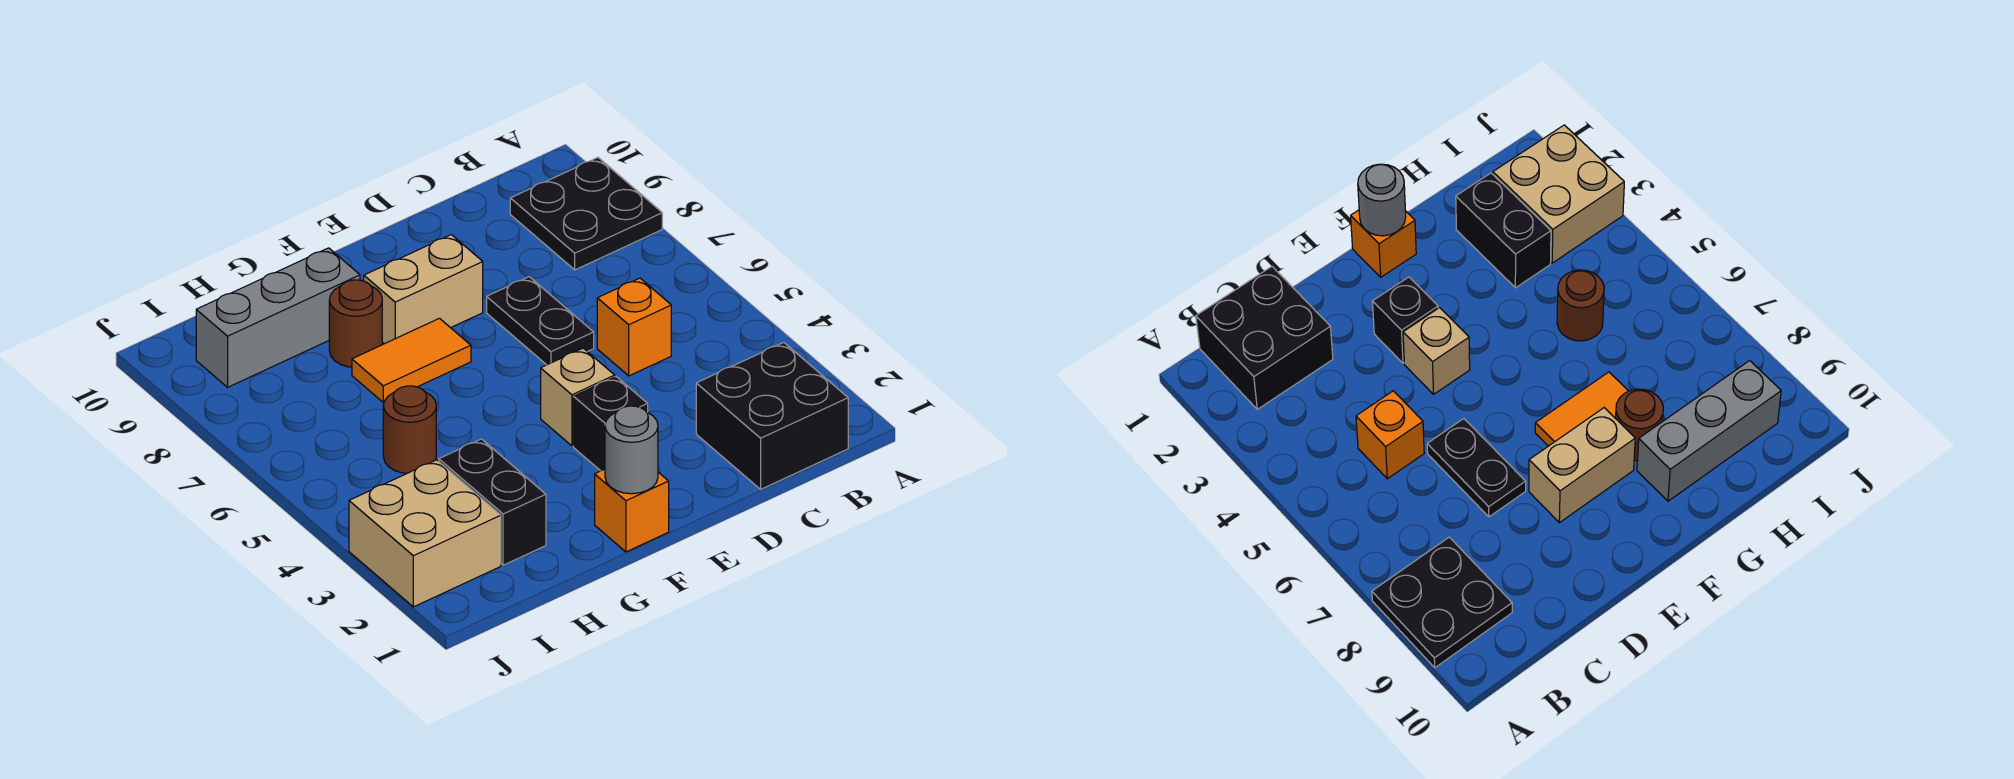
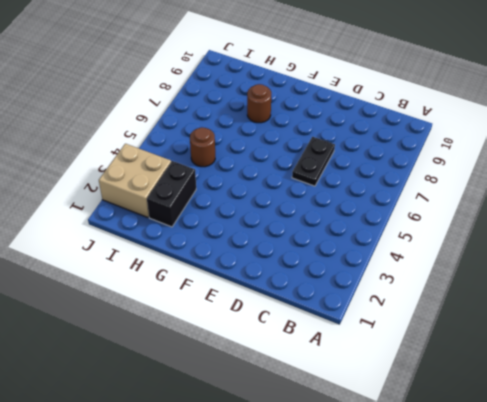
none -> black 2x2 plate [510,158,662,270]
none -> black 2x2 brick [696,342,848,489]
none -> orange 1x1 brick [597,278,671,376]

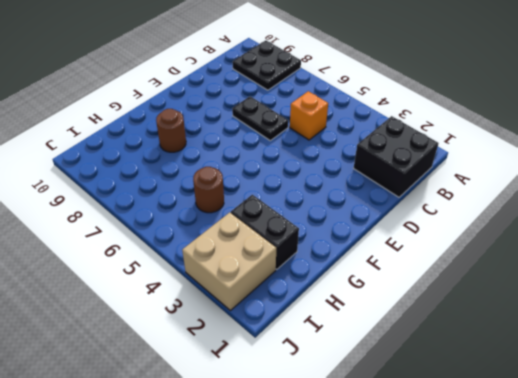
none -> black 1x1 brick [573,377,648,471]
none -> tan 1x1 brick [541,348,615,446]
none -> tan 1x2 brick [364,235,483,344]

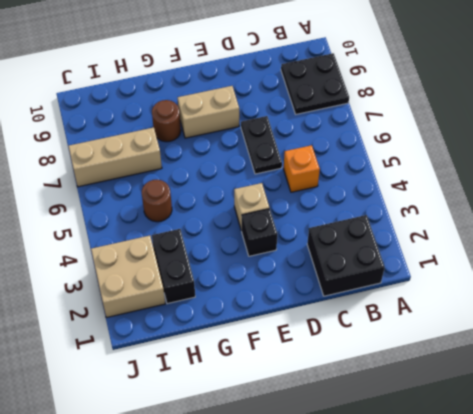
tan 1x3 brick [68,127,162,187] -> none
none -> orange 1x1 brick [595,469,669,552]
none -> orange 1x2 tile [352,318,471,402]
none -> grey 1x3 brick [196,248,360,387]

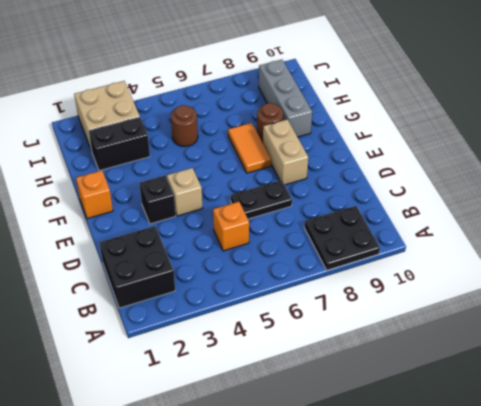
none -> grey 1x1 round brick [605,406,658,494]

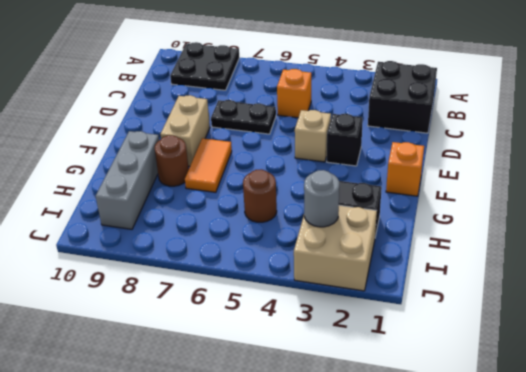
grey 1x1 round brick [304,170,339,227] -> grey 1x1 round brick moved to [605,406,658,494]

